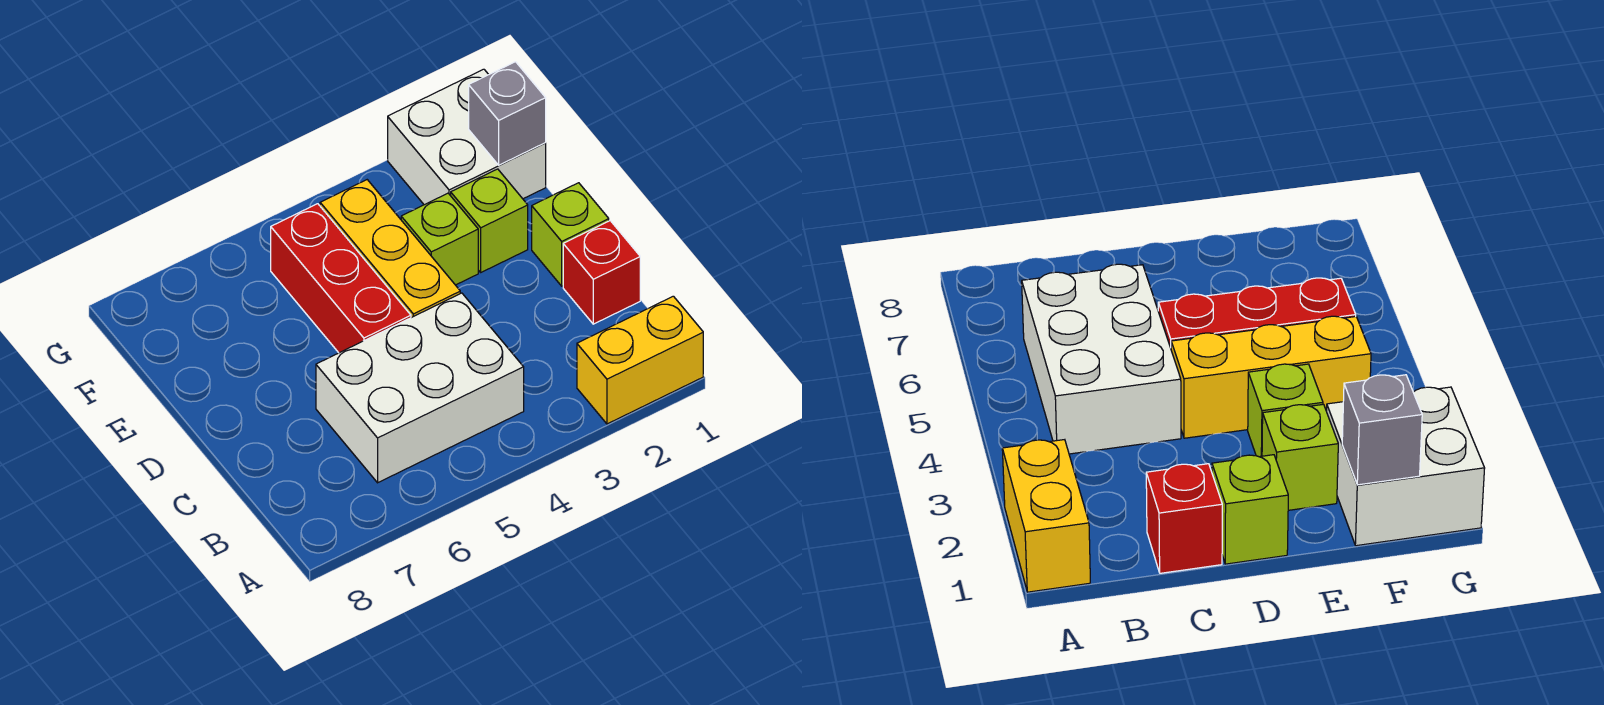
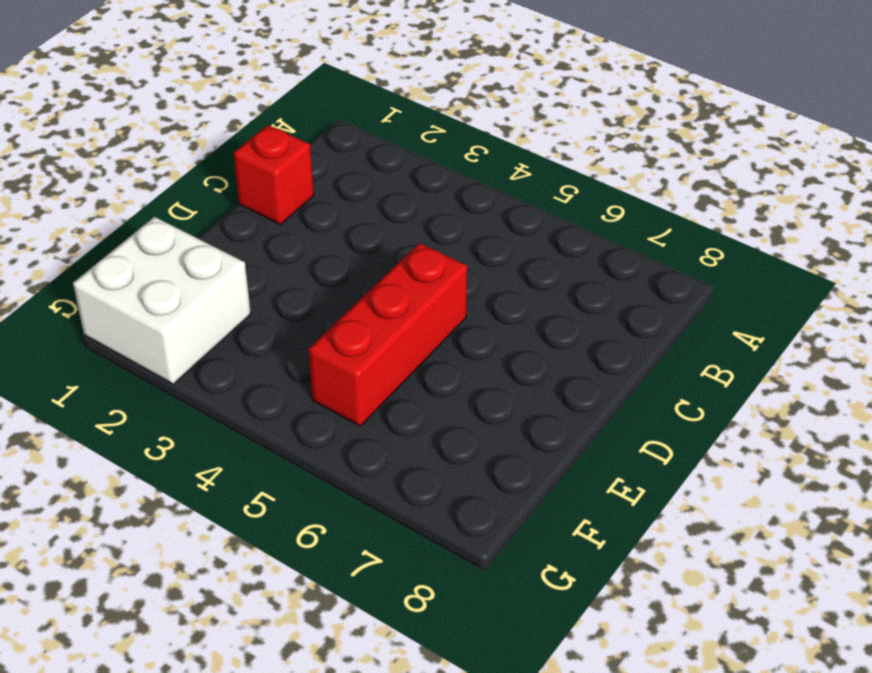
none -> yellow 1x2 brick [577,296,703,424]
none -> white 2x3 brick [316,293,524,483]

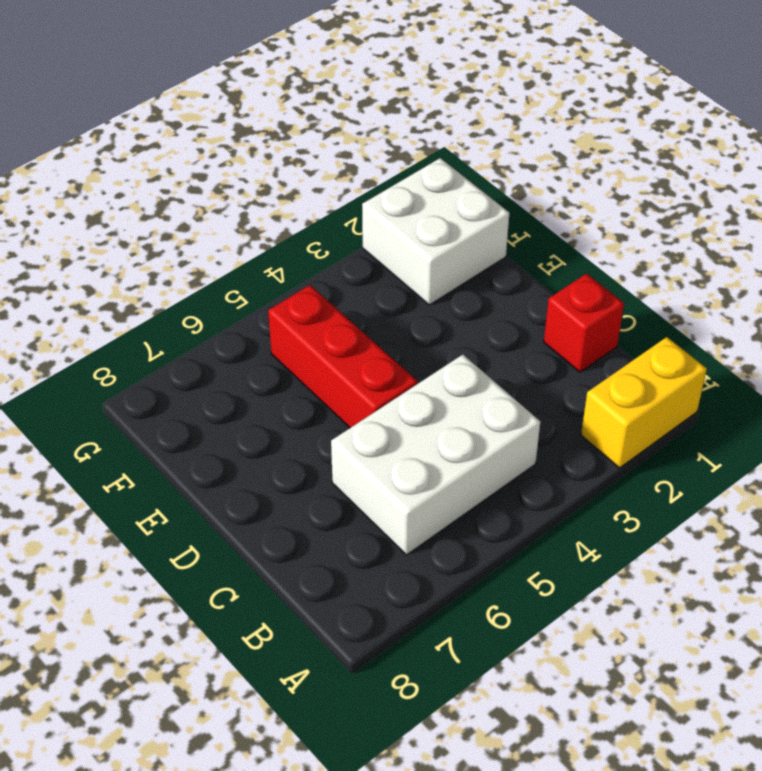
none -> lime 1x1 brick [532,183,609,286]
none -> yellow 1x3 brick [320,180,460,318]

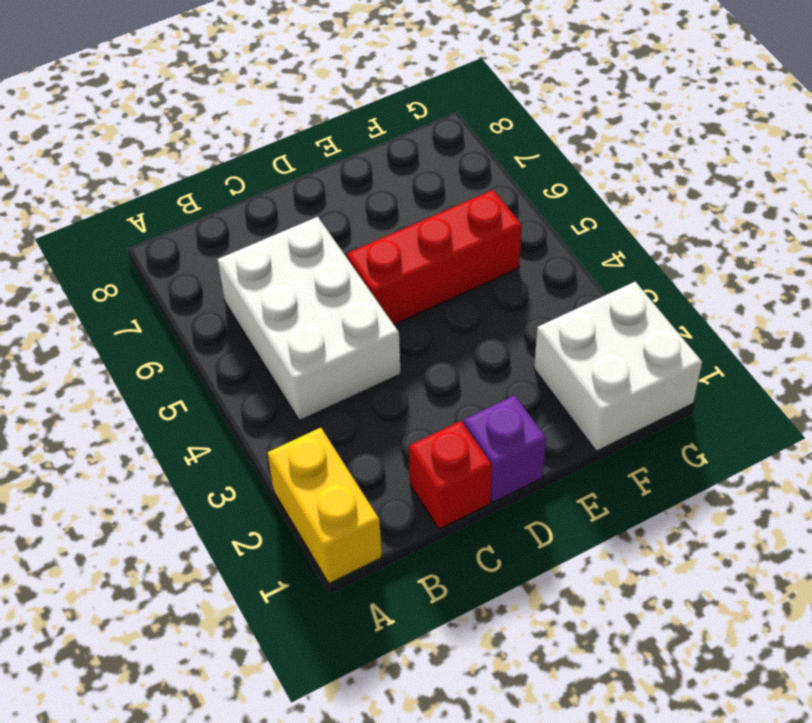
purple 1x1 brick [464,395,546,502] -> lime 1x1 brick [532,183,609,286]
none -> yellow 1x3 brick [320,180,460,318]
none -> lime 1x1 brick [451,169,528,272]

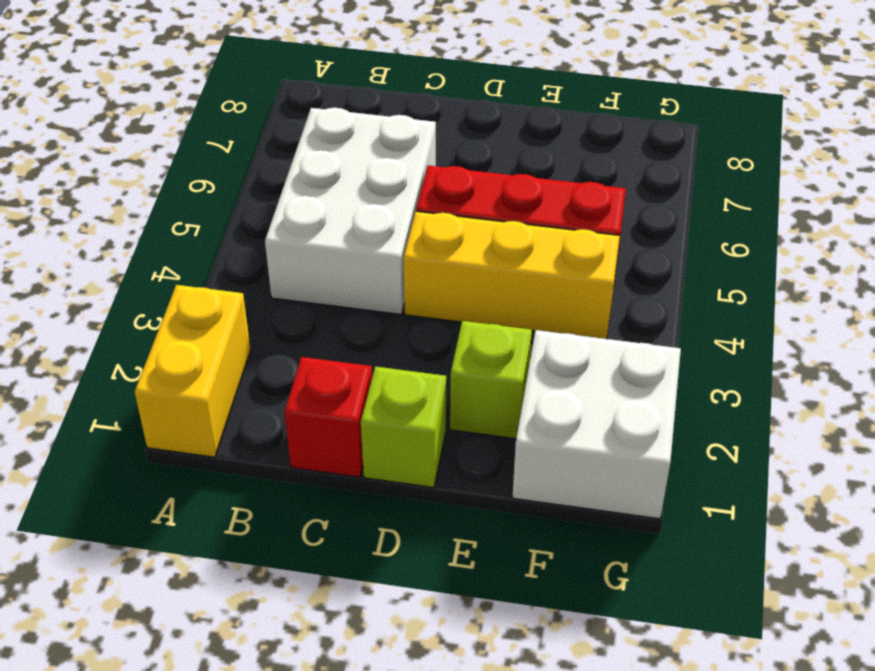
none -> lime 1x1 brick [401,193,478,285]
none -> grey 1x1 brick [469,62,546,165]

